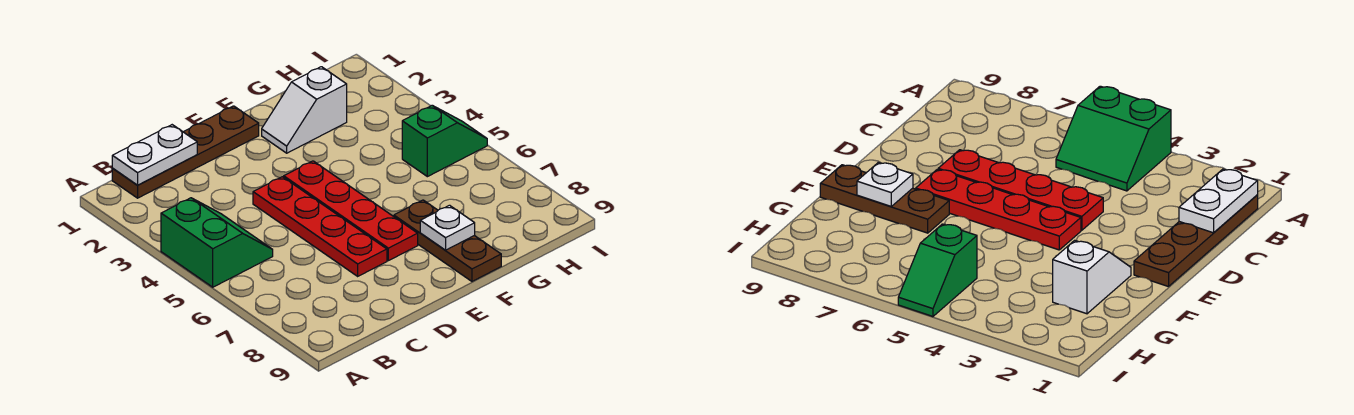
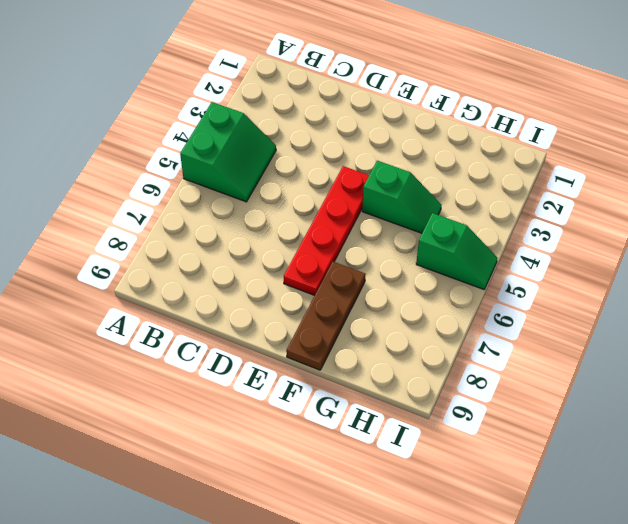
green 1x2 slope [362,161,441,233] -> none
none -> brown 1x4 plate [112,106,259,198]
none -> red 1x4 plate [253,177,387,276]

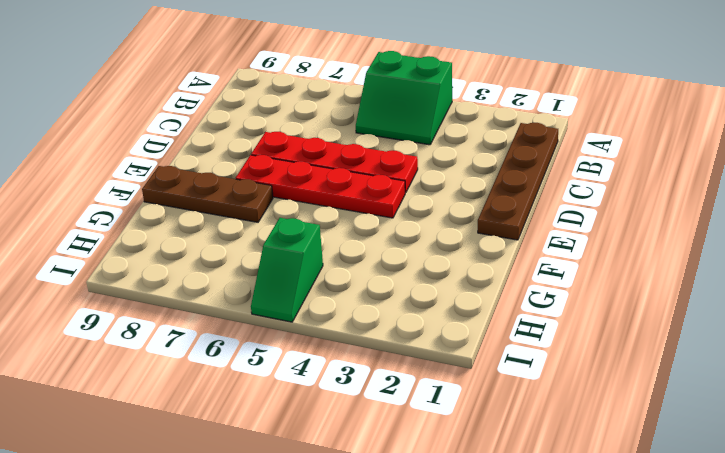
none -> white 1x2 slope [262,67,347,153]
none -> white 1x2 plate [112,125,197,185]

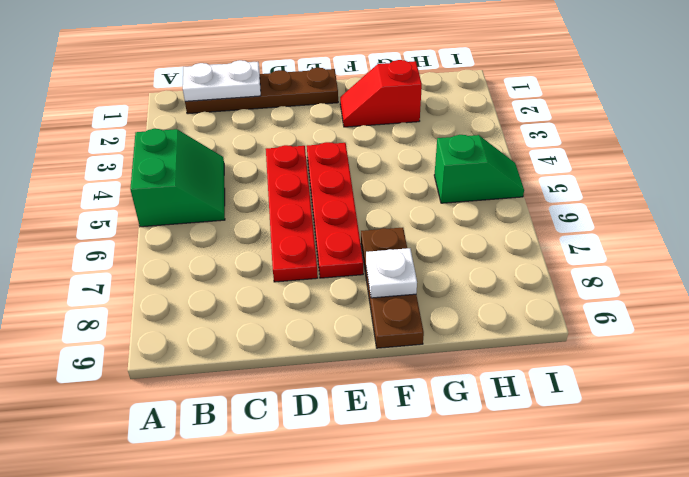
red 1x2 slope [340,60,422,127] -> white 1x2 slope [262,67,347,153]

